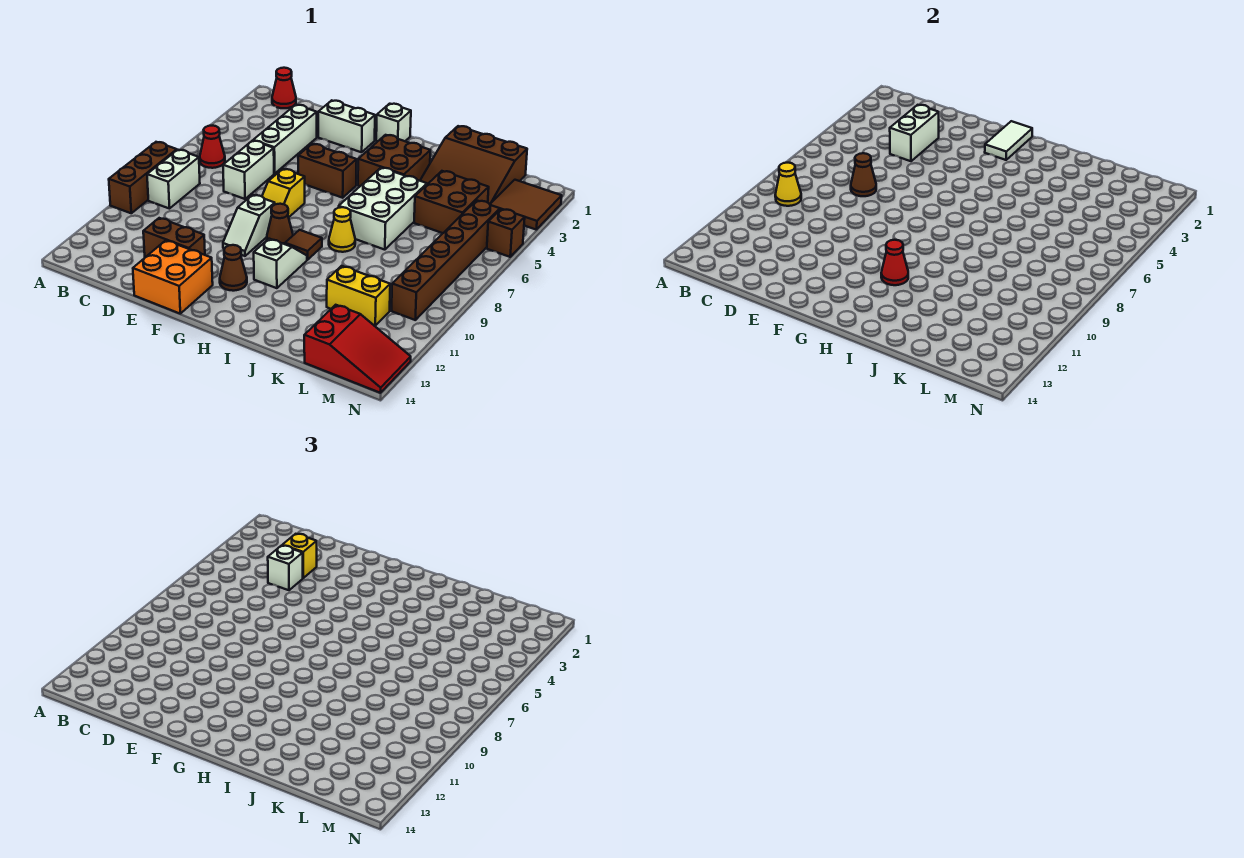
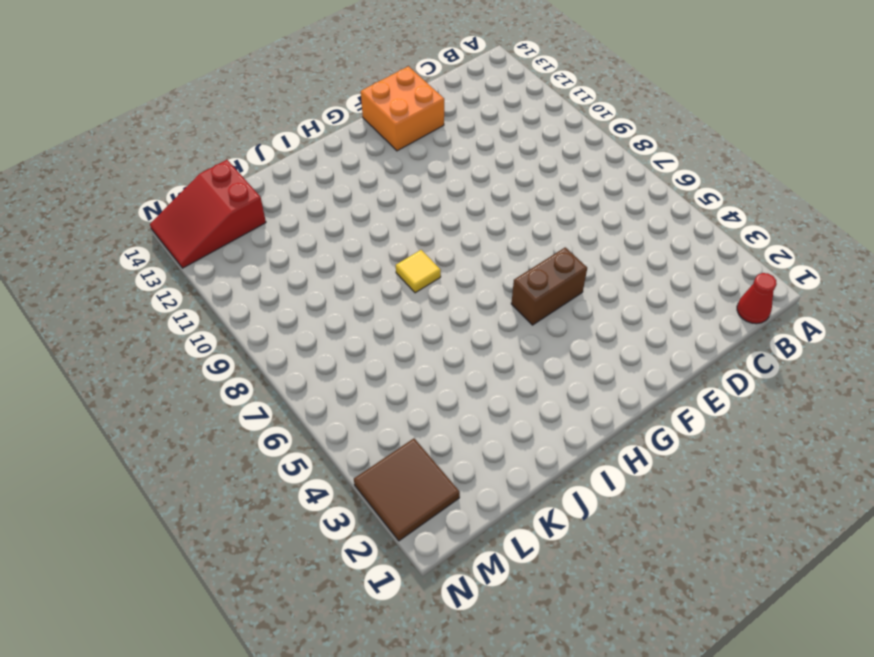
yellow 1x1 tile [396,250,441,293] -> yellow 1x1 cone [329,207,355,252]
none -> brown 1x3 brick [109,142,177,213]
none -> red 1x1 cone [200,125,225,168]
none -> white 1x2 brick [147,150,200,209]
none -> white 1x3 brick [253,105,317,174]

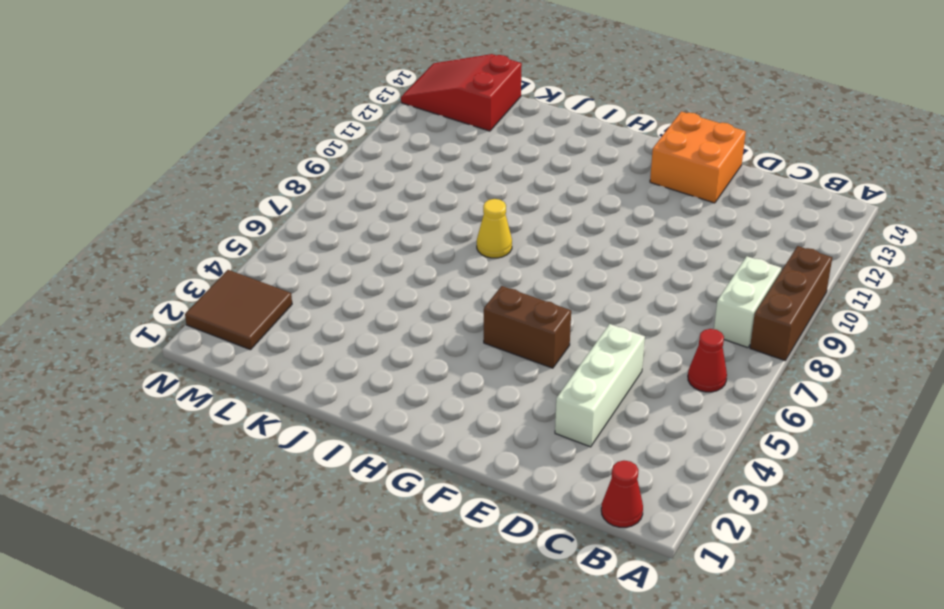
none -> white 1x2 brick [223,141,274,199]
none -> brown 1x2 brick [143,218,205,257]
none -> white 1x2 brick [318,100,375,152]
none -> yellow 1x2 slope [262,169,305,217]

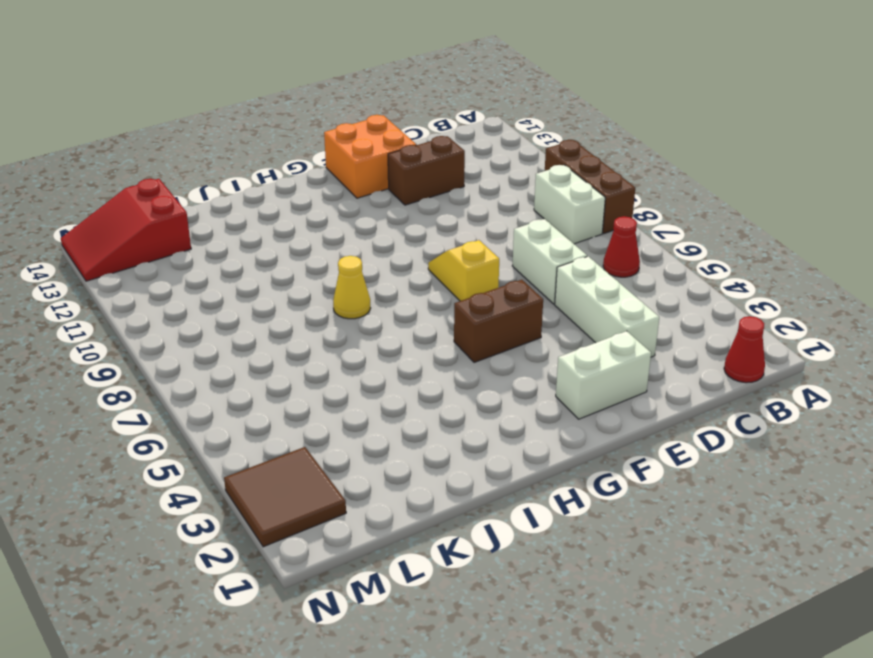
none -> white 1x2 slope [223,195,275,256]
none -> white 1x1 brick [376,104,411,141]
none -> brown 1x1 cone [267,204,293,244]
none -> brown 1x1 cone [220,245,247,291]

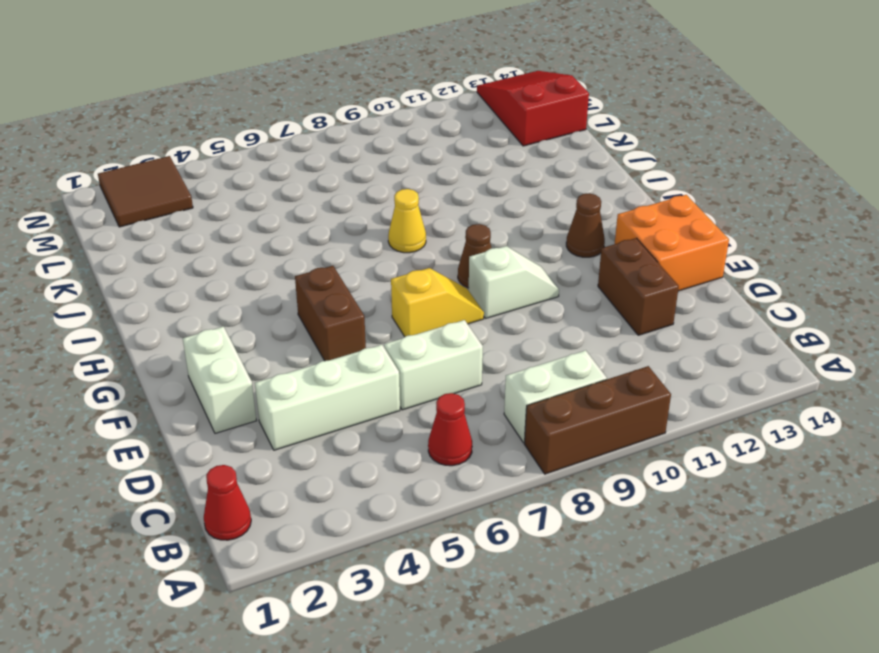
none -> white 1x1 brick [376,104,411,141]
none -> brown 2x2 brick [358,135,430,186]
none -> brown 1x1 tile [285,230,322,260]
none -> white 1x2 slope [254,239,307,288]

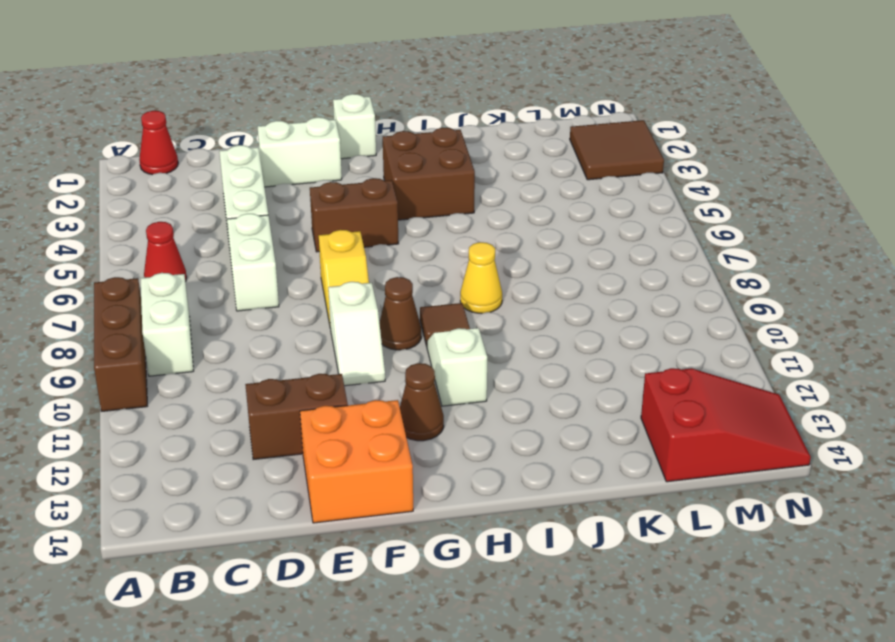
none -> white 2x3 brick [339,168,427,250]
none -> brown 3x3 slope [420,126,527,204]
none -> brown 2x2 brick [414,171,489,233]
none -> yellow 1x2 brick [327,266,390,326]

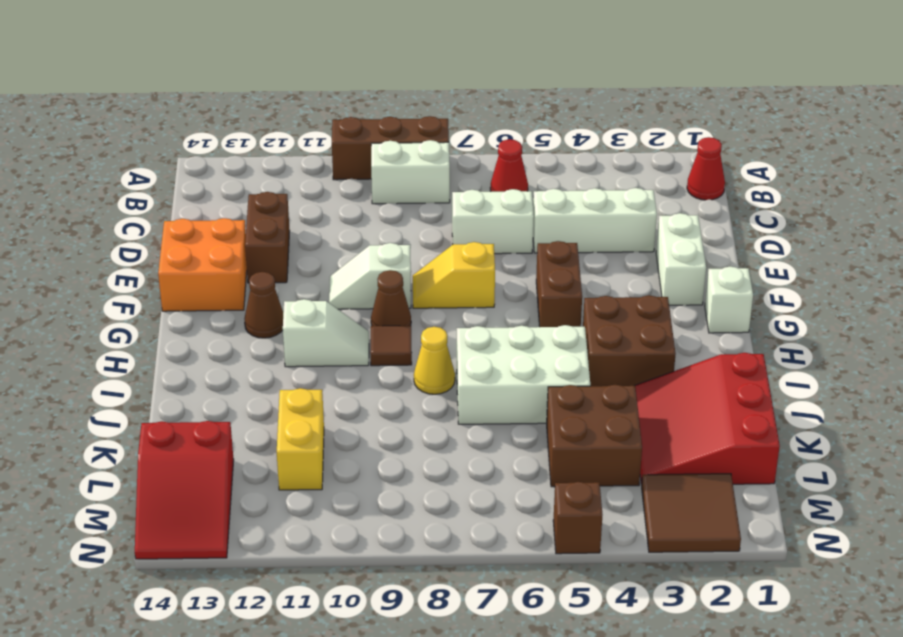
red 3x3 slope [635,353,780,485] -> brown 3x3 slope [420,126,527,204]
none -> brown 1x6 brick [391,200,500,320]
none -> yellow 1x1 cone [775,163,801,206]
none -> white 1x2 brick [890,105,939,161]
none -> brown 1x1 cone [851,153,876,196]

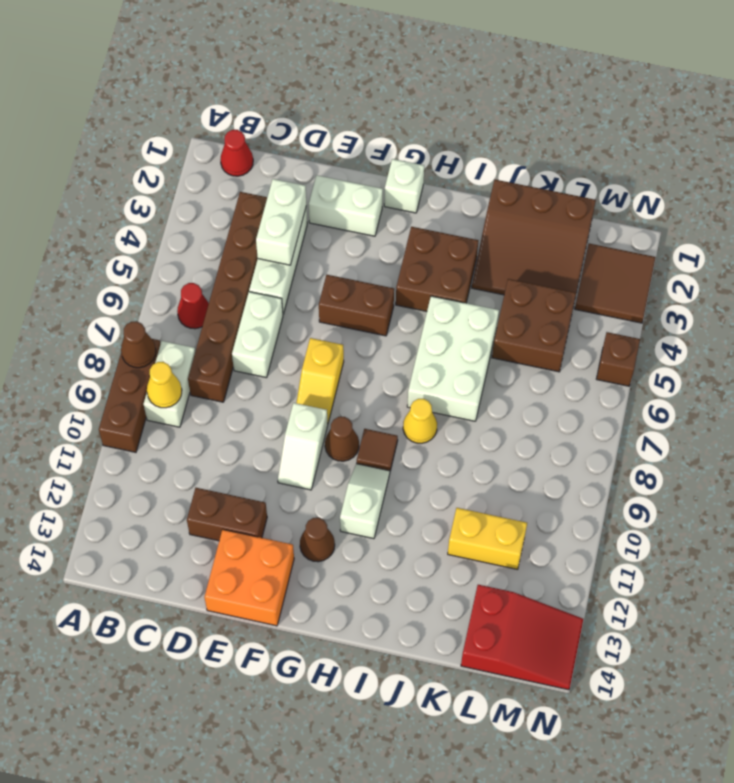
brown 1x1 cone [121,321,156,368] -> brown 1x1 cone moved to [851,153,876,196]
brown 1x6 brick [188,192,267,402] -> brown 1x6 brick moved to [391,200,500,320]
none -> white 1x2 tile [985,121,1032,160]
none -> red 1x1 cone [881,240,908,285]
none -> yellow 1x1 brick [282,534,317,578]
none -> white 1x1 brick [268,546,303,590]

